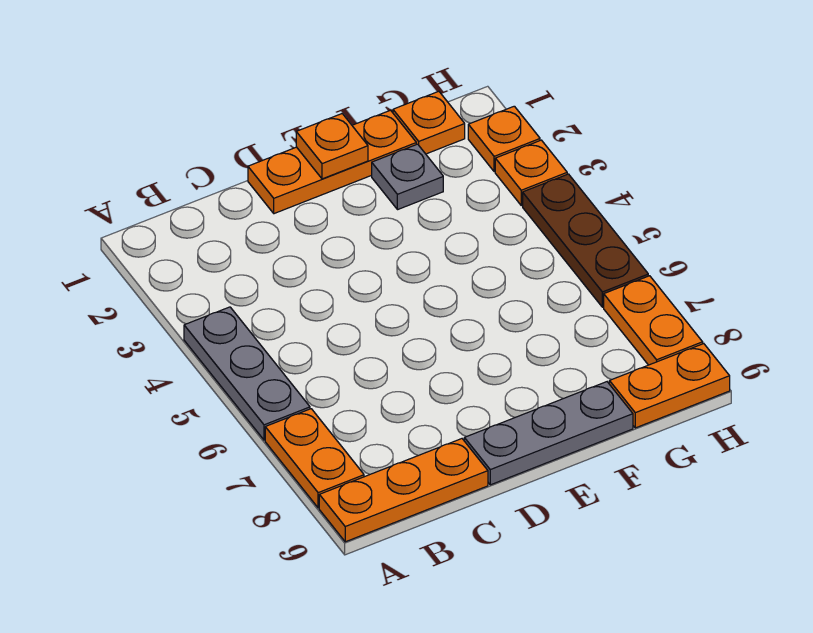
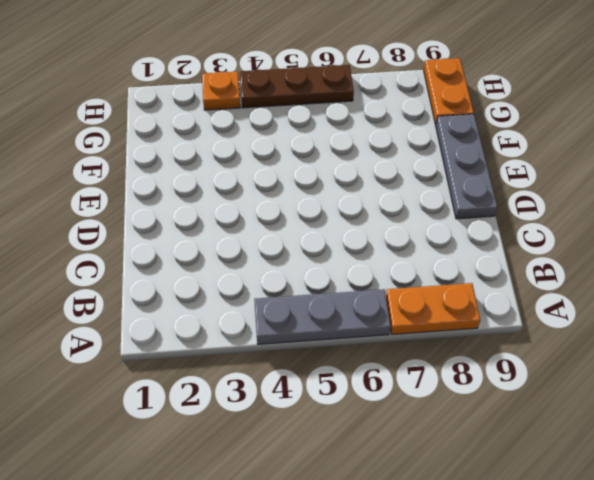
none -> orange 1x3 plate [319,439,488,542]
none -> orange 1x3 plate [248,110,416,214]
none -> grey 1x1 plate [372,144,443,210]

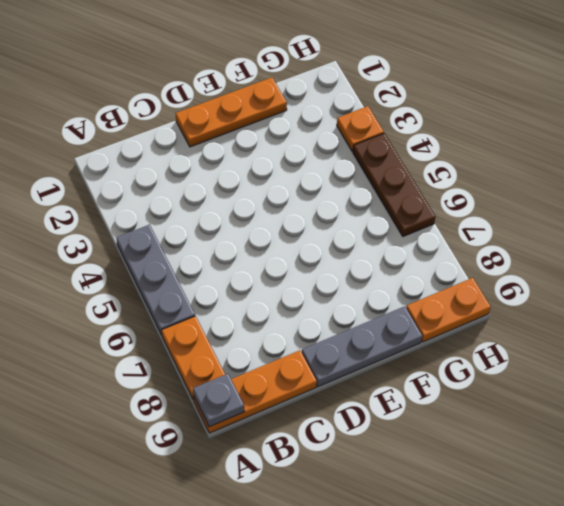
grey 1x1 plate [193,374,244,427] -> grey 1x1 plate moved to [372,144,443,210]
none -> orange 1x1 plate [393,91,465,154]
none -> orange 1x1 plate [468,106,540,172]
none -> orange 1x2 plate [604,276,703,365]

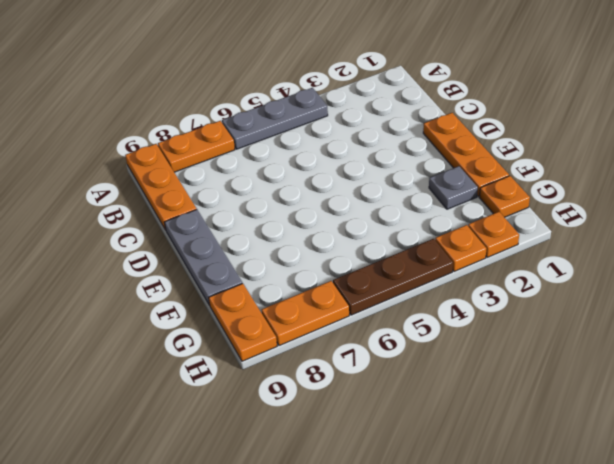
none -> orange 1x1 plate [296,114,368,179]

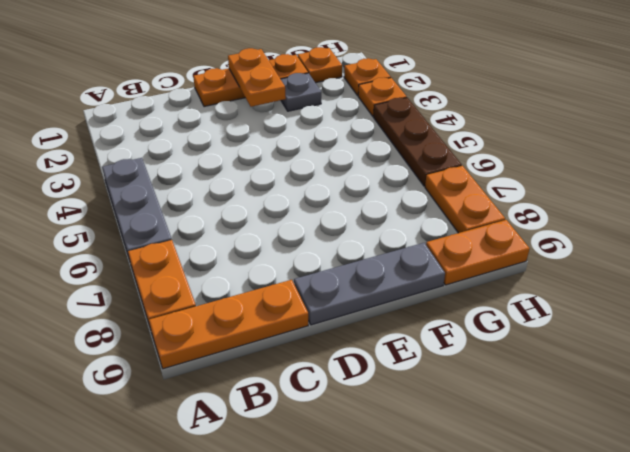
orange 1x2 plate [228,48,286,107] -> orange 1x1 plate [296,114,368,179]

